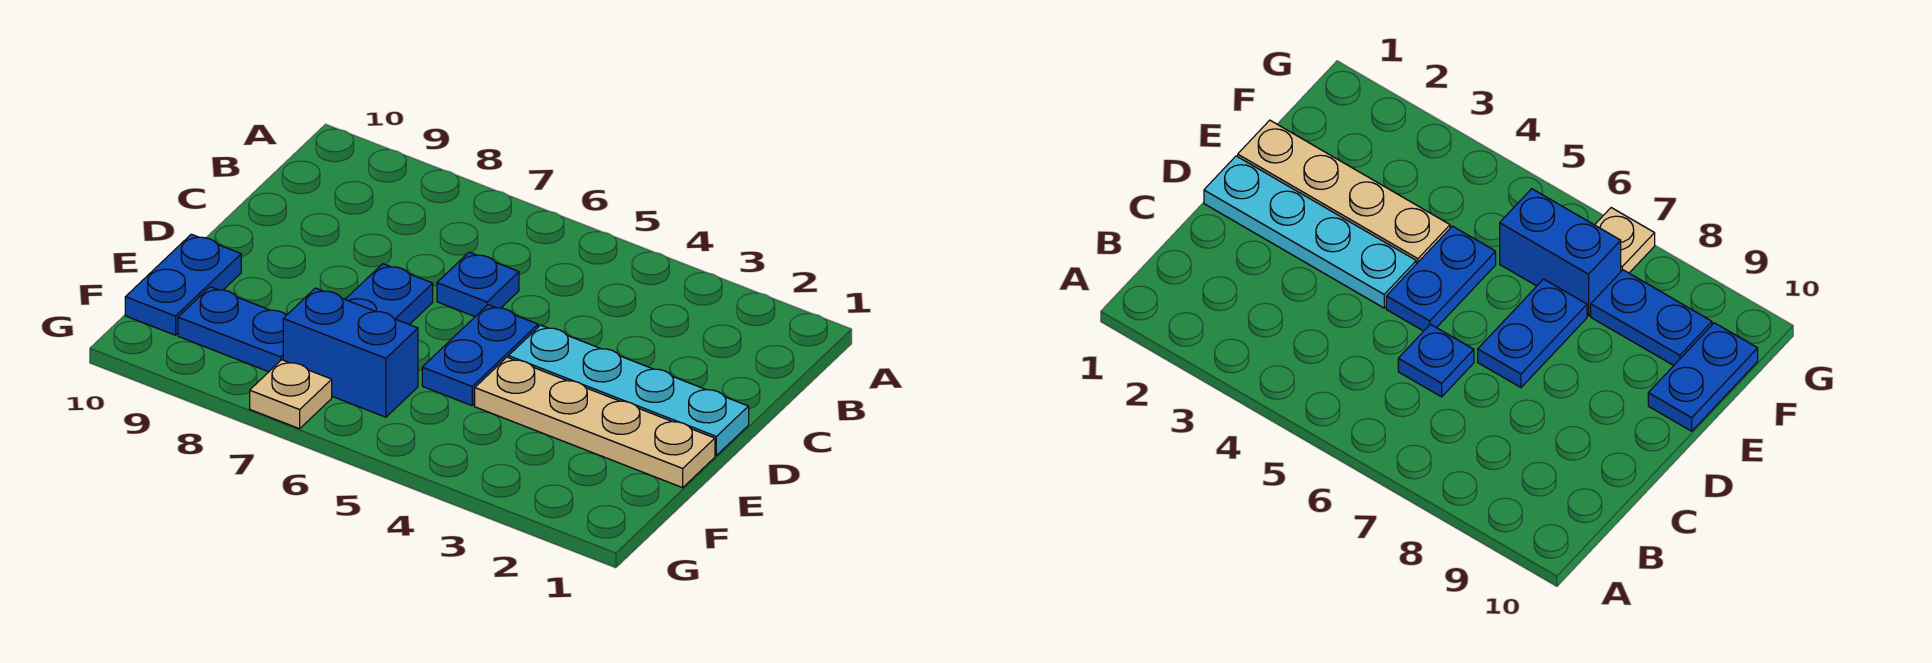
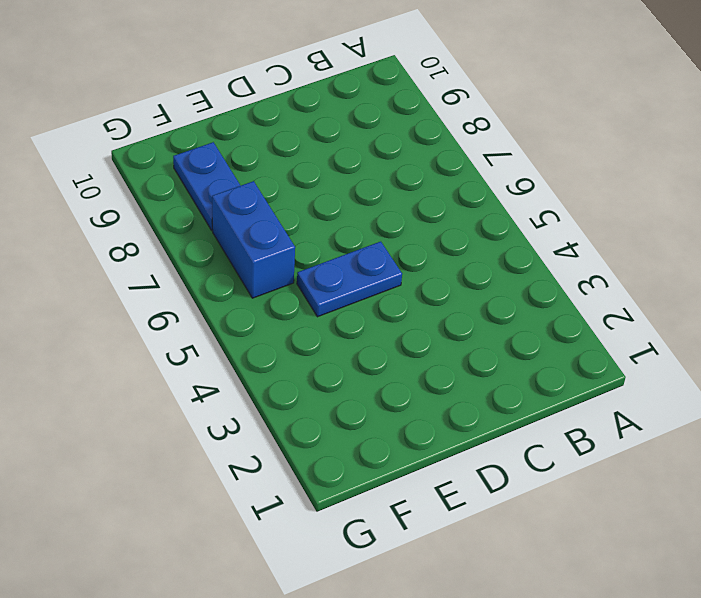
none -> blue 1x1 plate [437,252,519,316]
none -> cyan 1x4 plate [509,325,749,455]

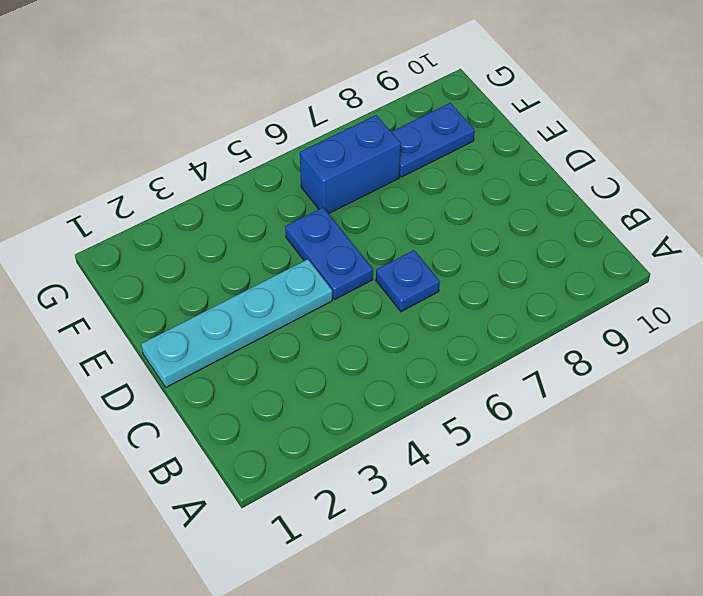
none -> blue 1x2 plate [345,264,433,325]
none -> tan 1x4 plate [475,357,715,488]

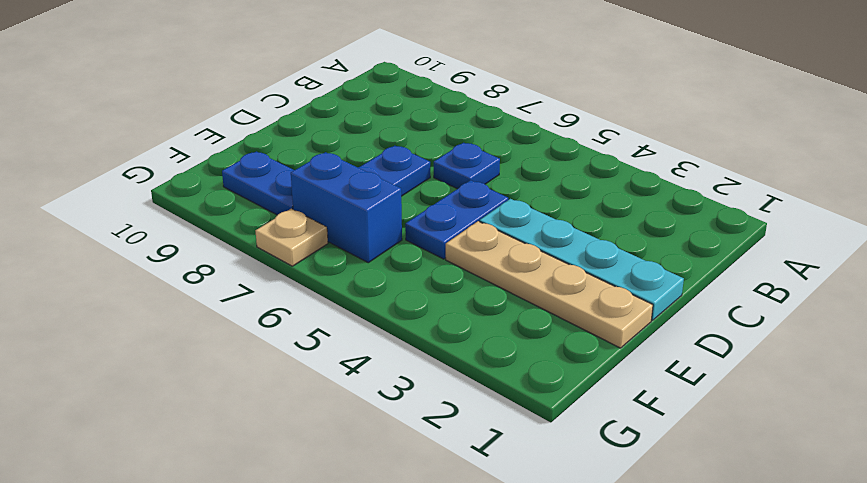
none -> blue 1x2 plate [125,234,241,335]

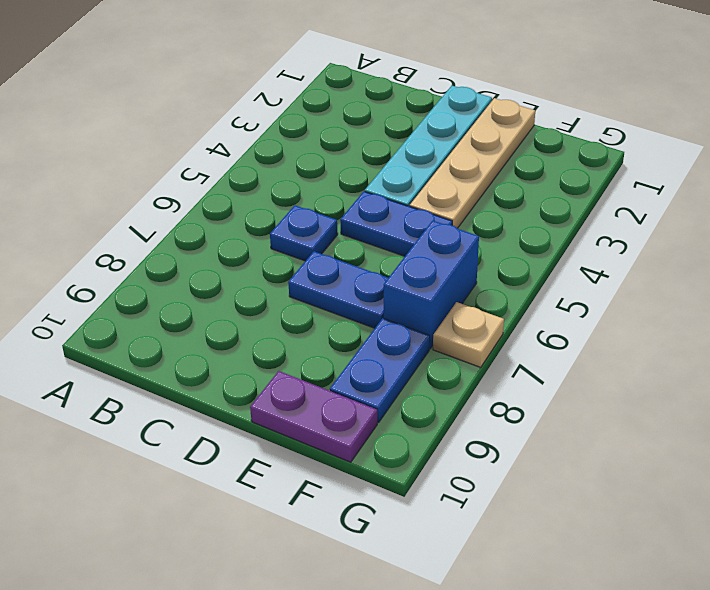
purple 1x2 plate [250,371,377,462] -> blue 1x2 plate [125,234,241,335]

